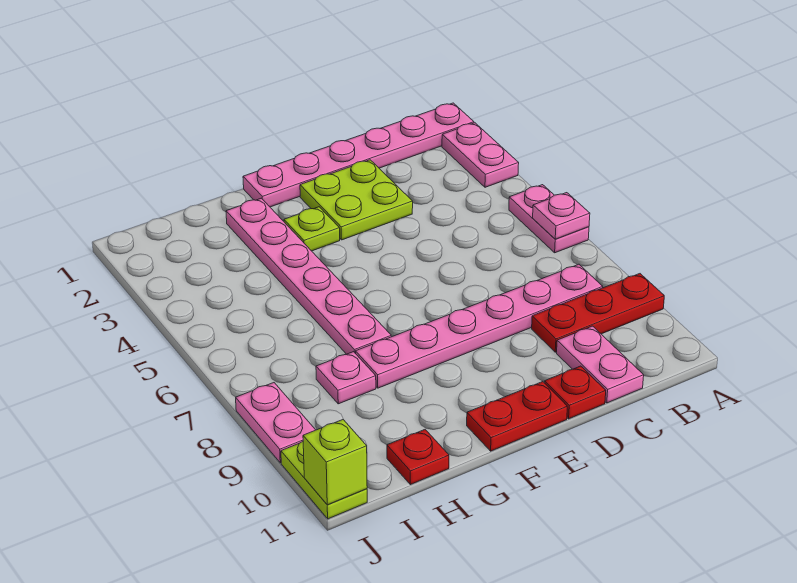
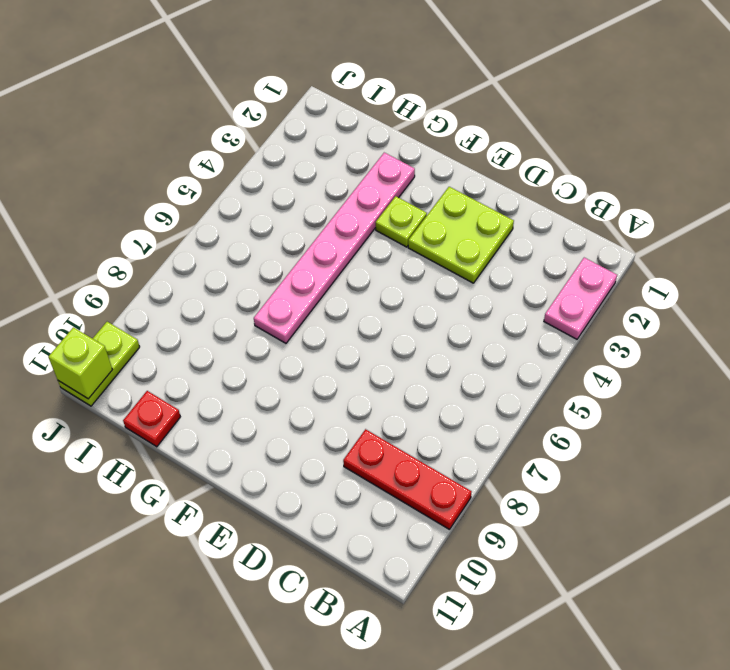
none -> pink 1x6 plate [243,103,474,207]
none -> pink 1x2 plate [509,185,589,253]
none -> pink 1x6 plate [355,264,603,388]

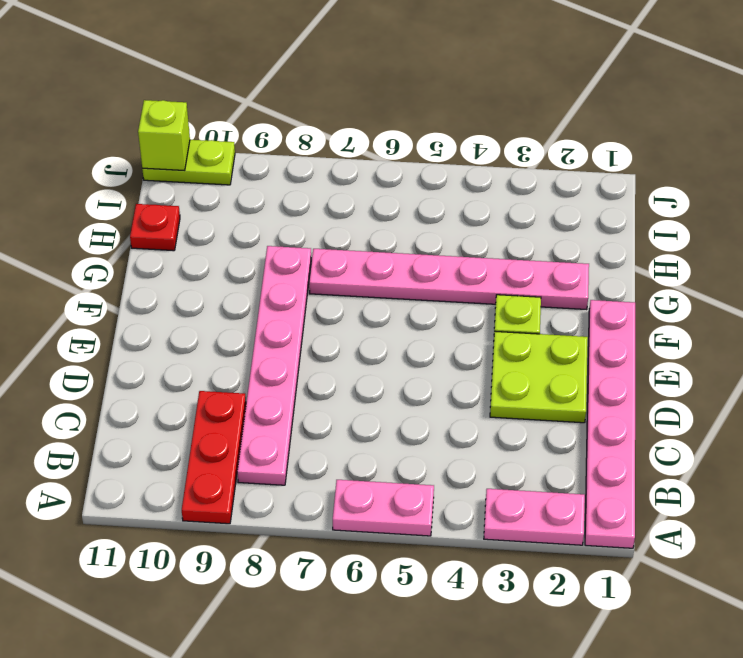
none -> pink 1x2 plate [557,326,644,403]
none -> red 1x1 plate [545,366,606,419]
none -> red 1x2 plate [467,382,567,451]

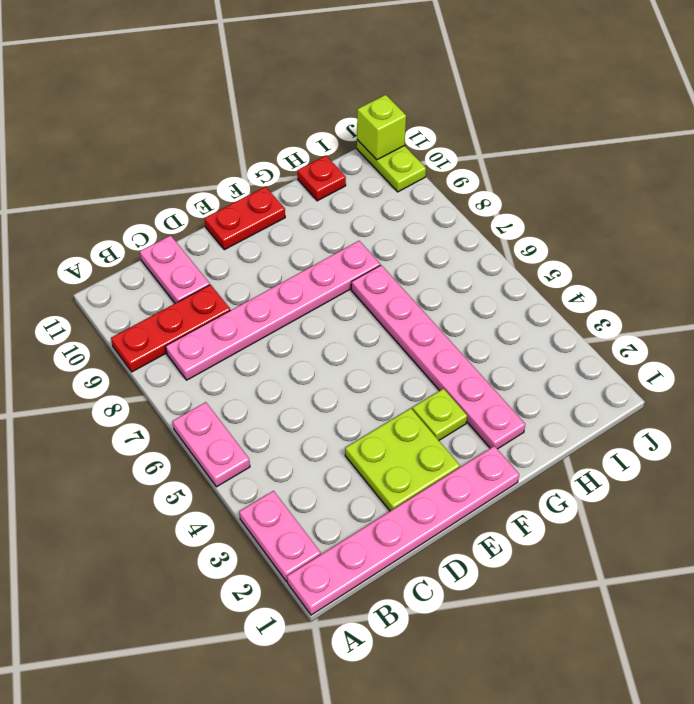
none -> red 1x1 plate [545,366,606,419]
none -> pink 1x1 plate [316,352,376,404]
none -> pink 1x2 plate [236,383,315,463]

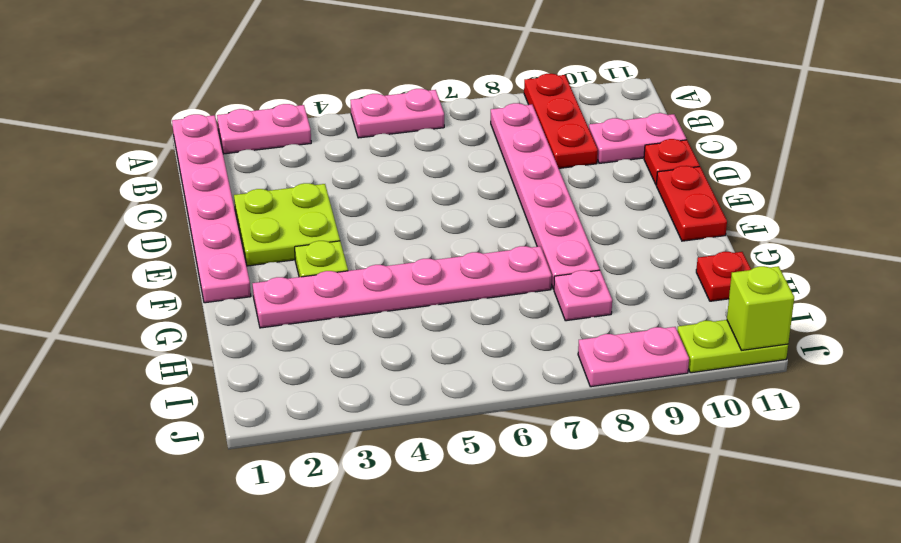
none -> pink 1x1 plate [533,193,590,239]

